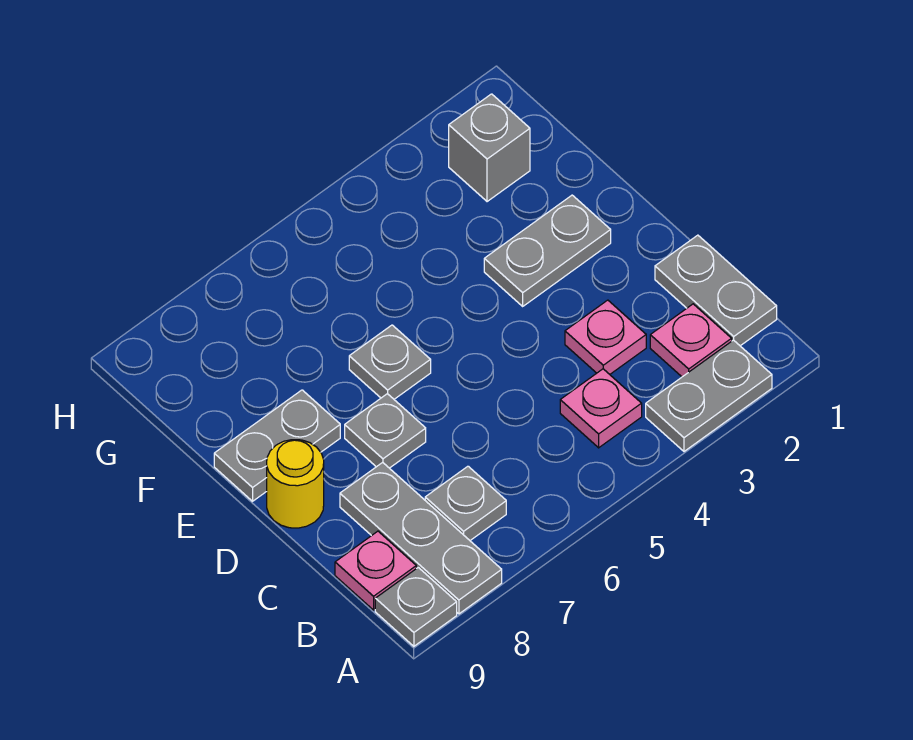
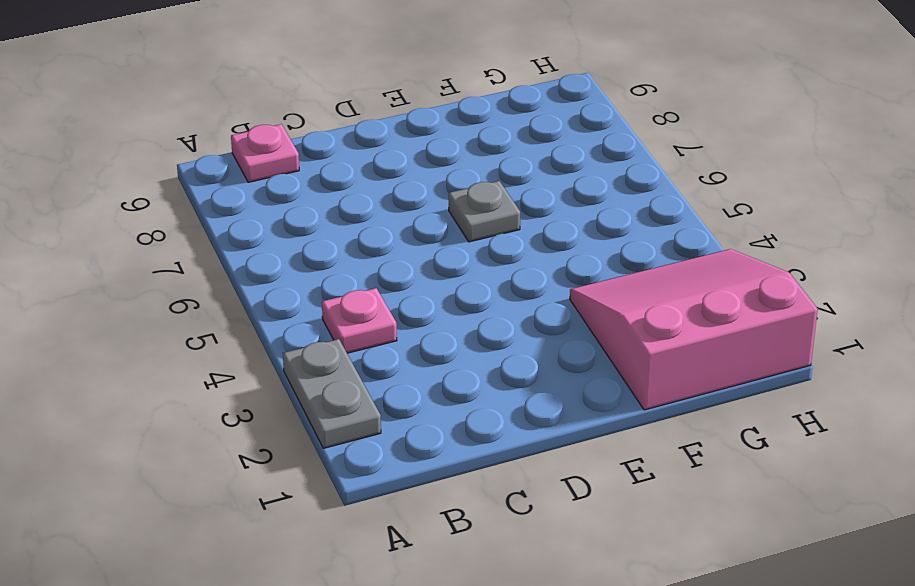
pink 3x3 slope [570,249,818,410] -> grey 1x1 brick [449,94,530,202]
none -> grey 1x3 plate [340,462,502,614]
none -> grey 1x1 plate [375,567,457,646]
none -> grey 1x2 plate [655,235,777,346]

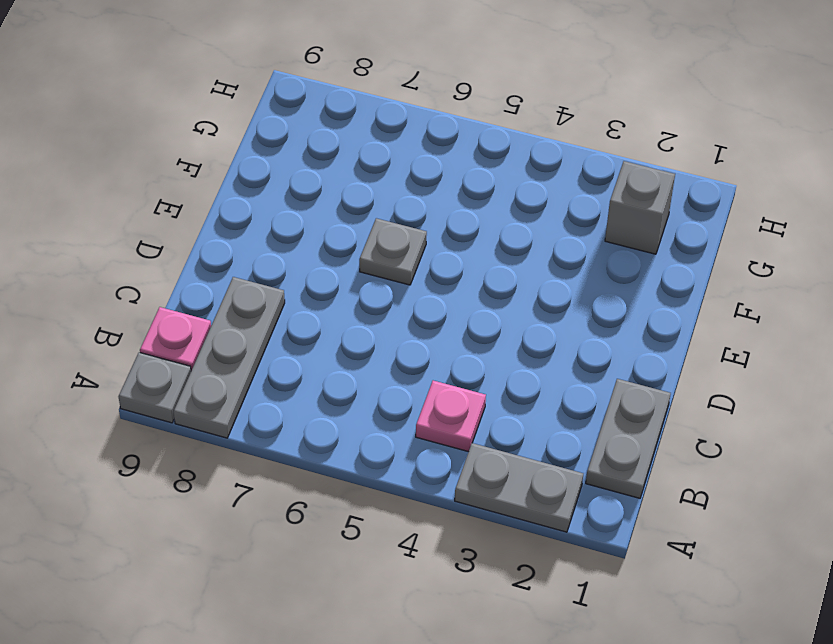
none -> pink 1x1 plate [650,304,732,377]
none -> grey 1x1 plate [425,466,506,540]
none -> pink 1x1 plate [565,300,646,374]

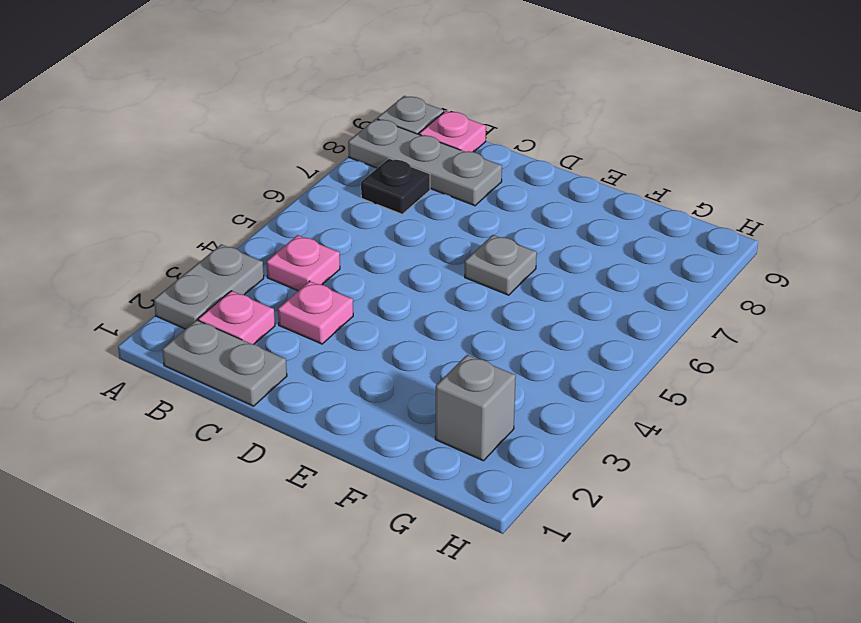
black 1x1 plate [361,158,430,214] -> grey 1x1 plate [425,466,506,540]
none -> grey 1x1 plate [345,394,426,468]
none -> yellow 1x1 round brick [267,440,324,528]
none -> grey 1x2 plate [484,195,611,306]

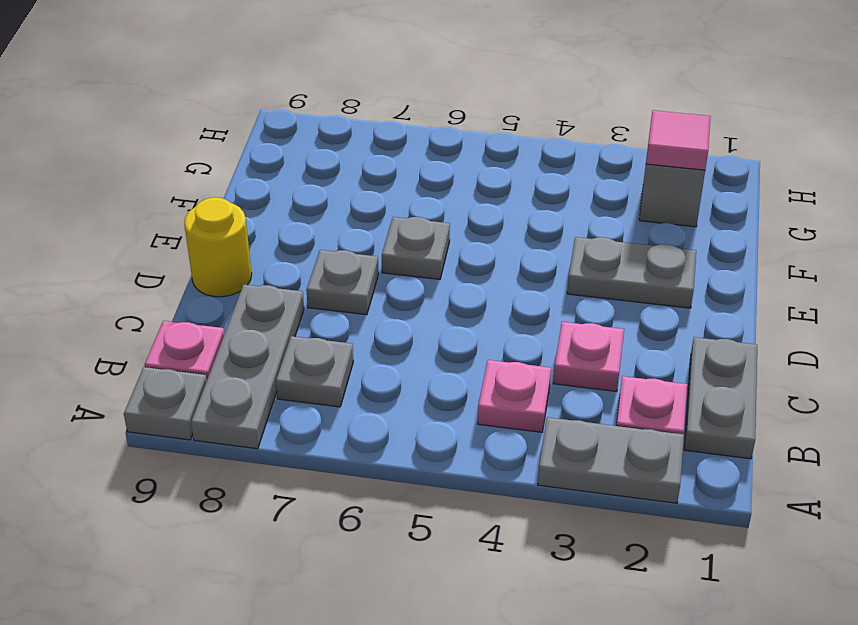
pink 1x1 tile [646,110,711,170] -> none
none -> grey 1x2 plate [214,390,340,501]

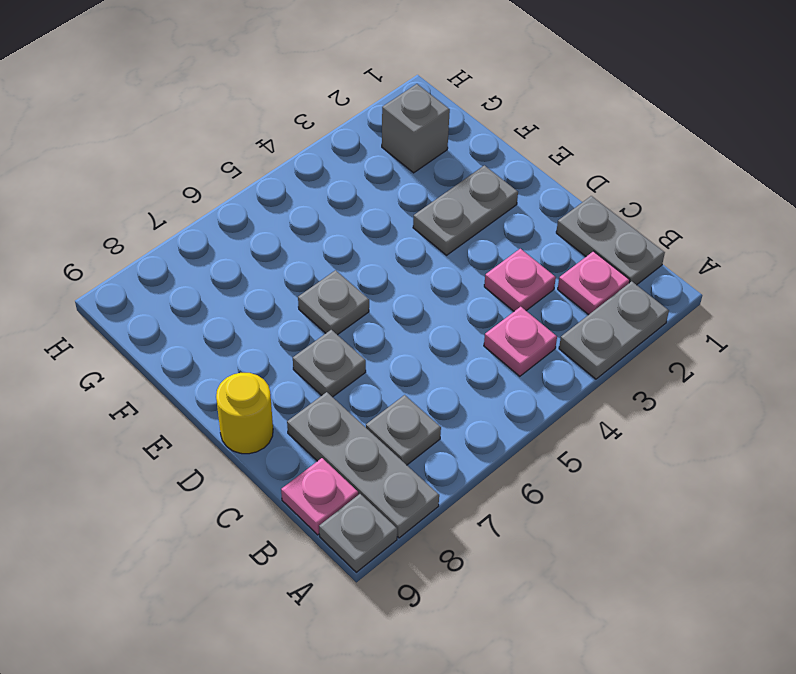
none -> grey 1x2 plate [214,390,340,501]

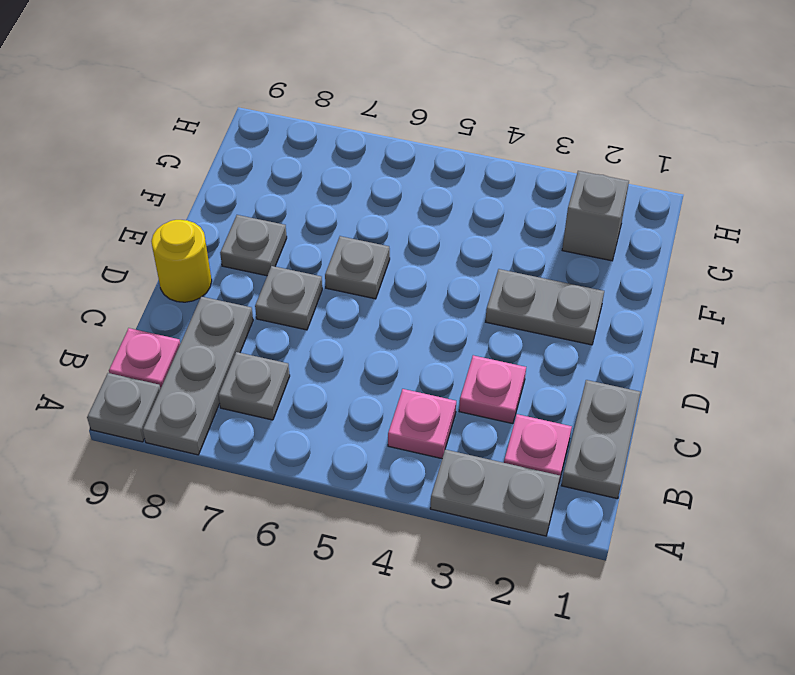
grey 1x1 plate [220,215,287,276] -> grey 1x2 plate [214,390,340,501]

